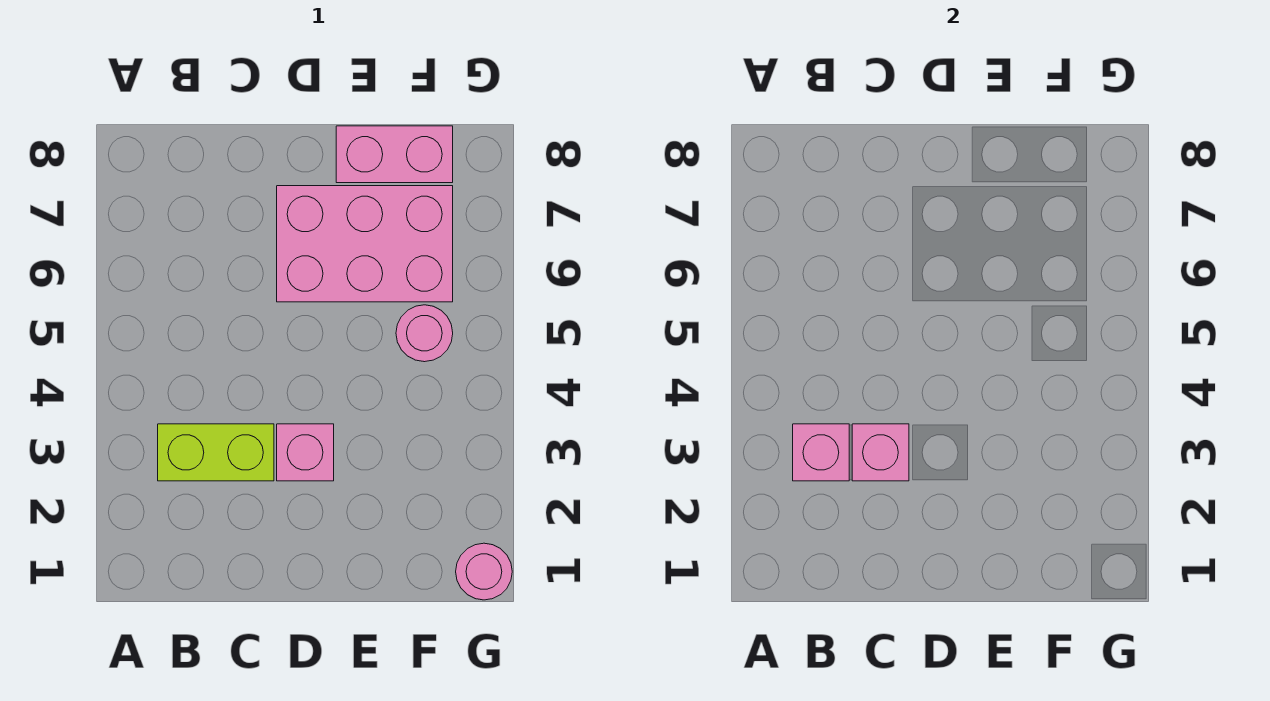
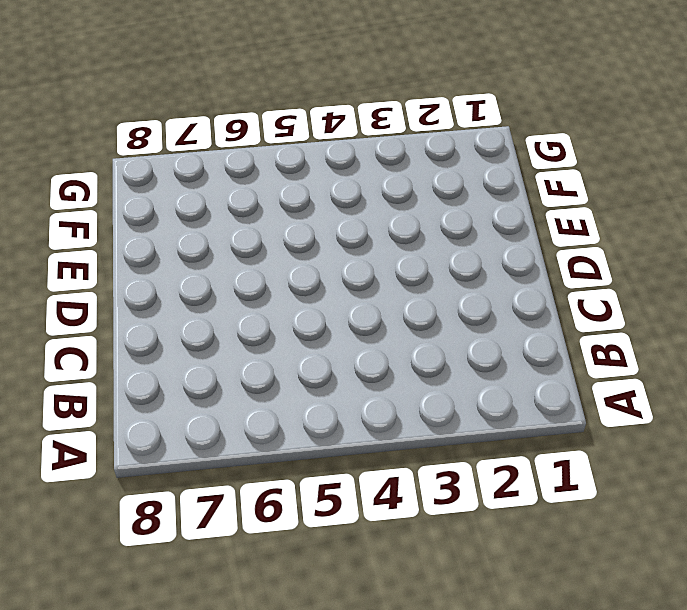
none -> lime 1x2 brick [158,424,274,481]
none -> pink 1x1 brick [277,424,334,481]

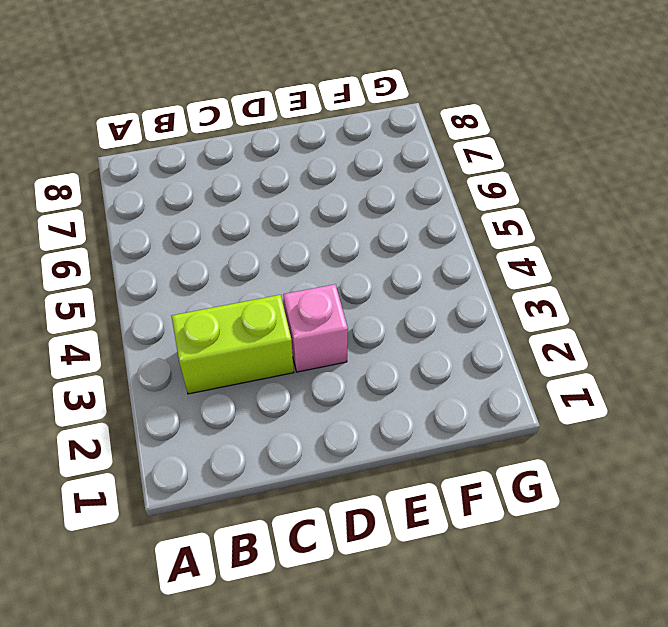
none -> pink 2x3 brick [277,186,453,302]
none -> pink 1x2 brick [336,126,453,183]

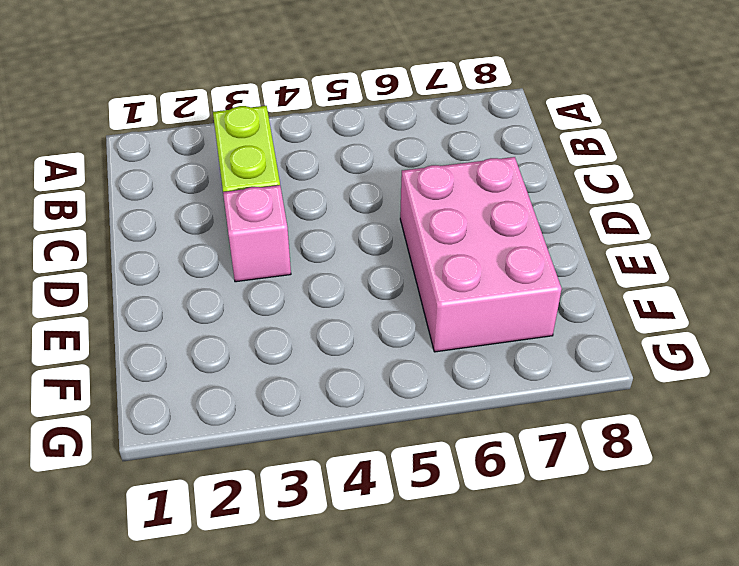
none -> pink 1x2 brick [336,126,453,183]
none -> pink 1x1 round brick [396,305,453,362]

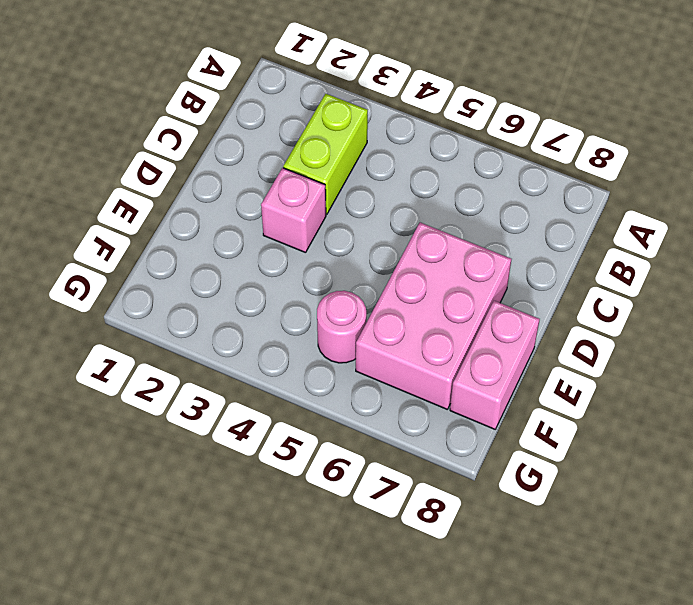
none -> pink 1x1 round brick [456,543,512,600]
none -> pink 1x1 brick [793,424,849,481]

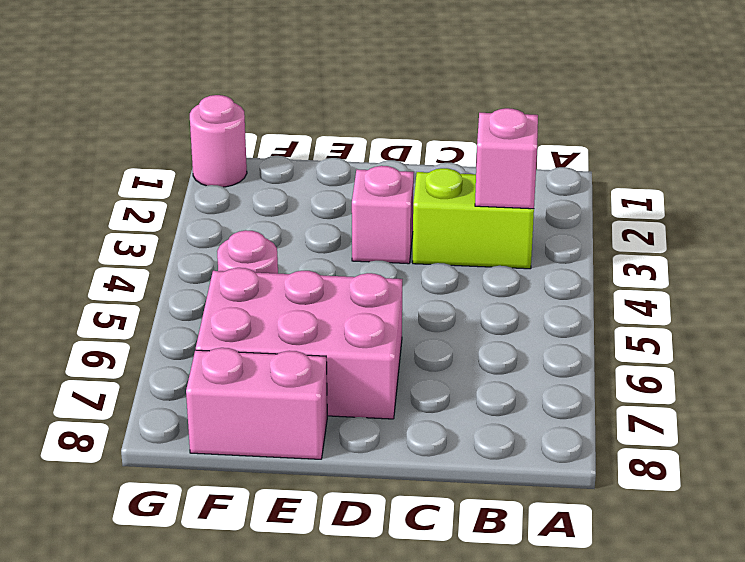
none -> pink 1x1 brick [852,424,909,481]

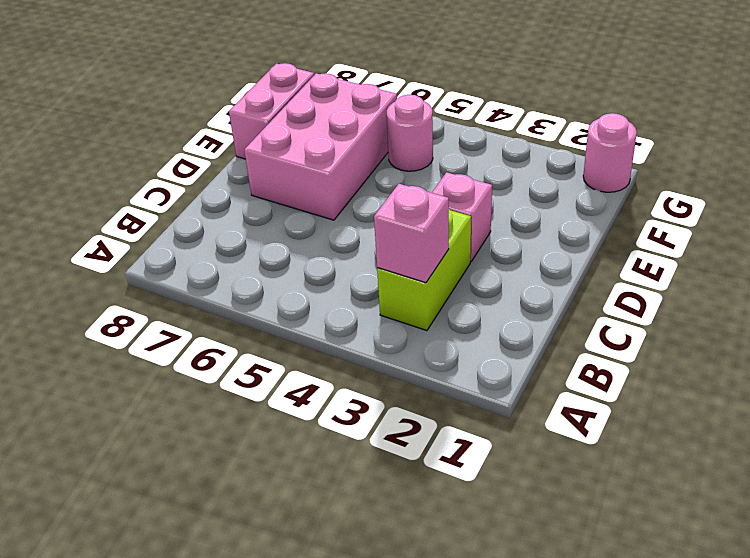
none -> pink 1x1 brick [852,424,909,481]

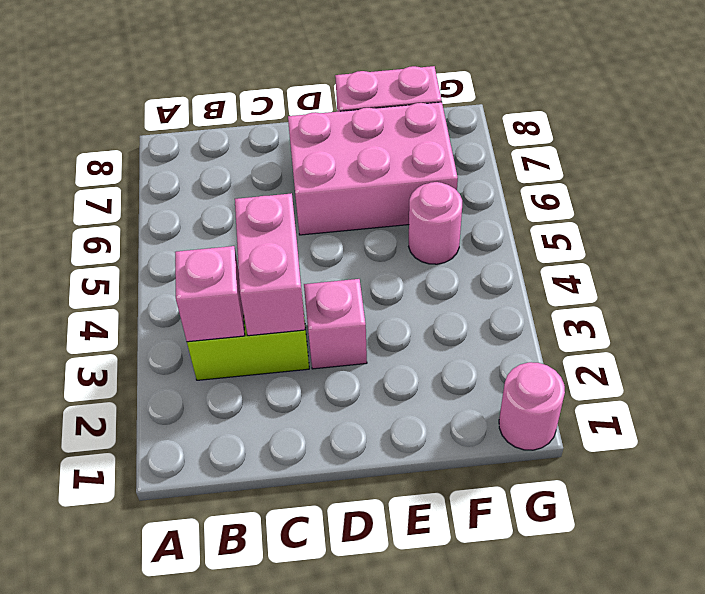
pink 1x2 brick [235,193,305,336] -> pink 1x1 brick [852,424,909,481]

